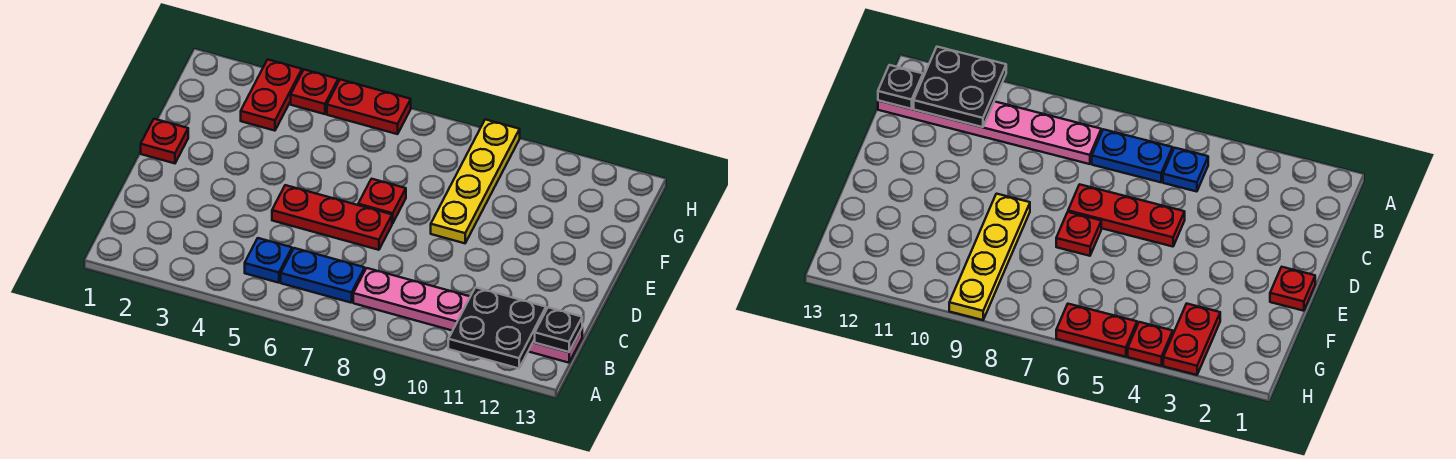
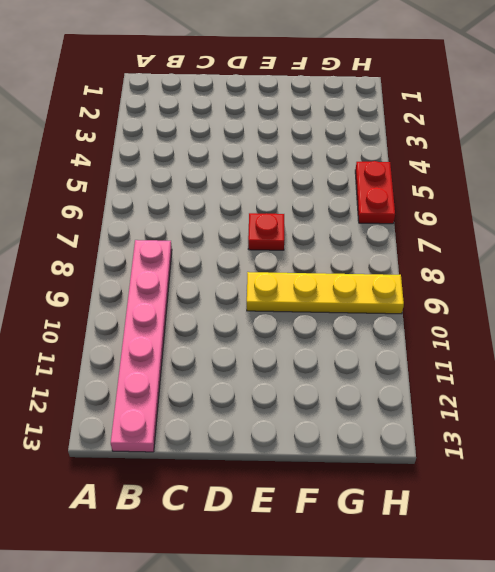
none -> blue 1x1 plate [245,238,292,283]
none -> blue 1x2 plate [281,248,365,303]
none -> red 1x3 plate [272,185,392,250]

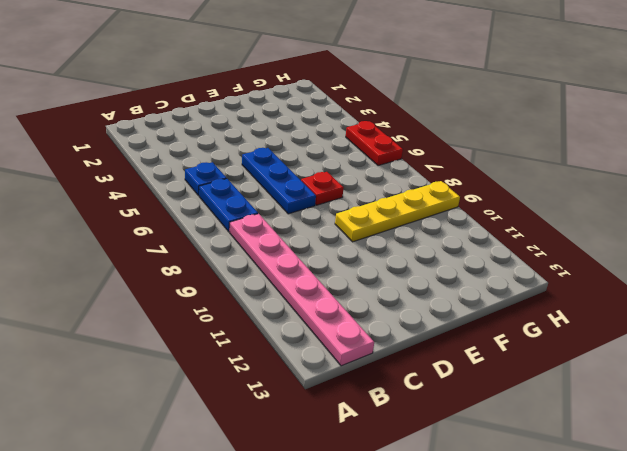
blue 1x3 plate [242,148,316,214] -> red 1x3 plate [272,185,392,250]
none -> red 1x1 plate [141,119,188,163]
none -> red 1x2 plate [241,59,302,131]
none -> red 1x1 plate [291,70,338,114]

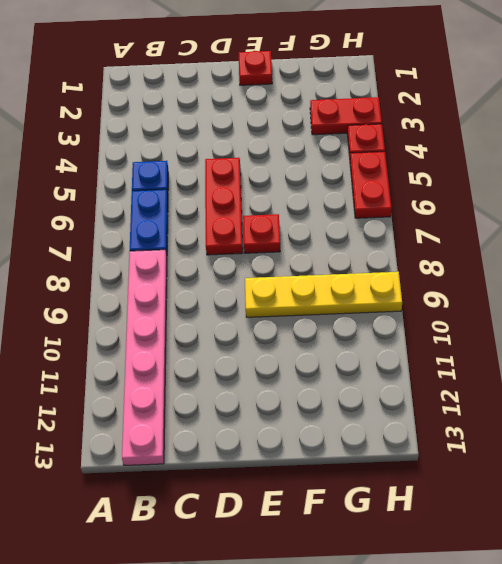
none -> black 2x2 plate [448,287,546,368]
none -> black 1x1 plate [535,307,582,352]

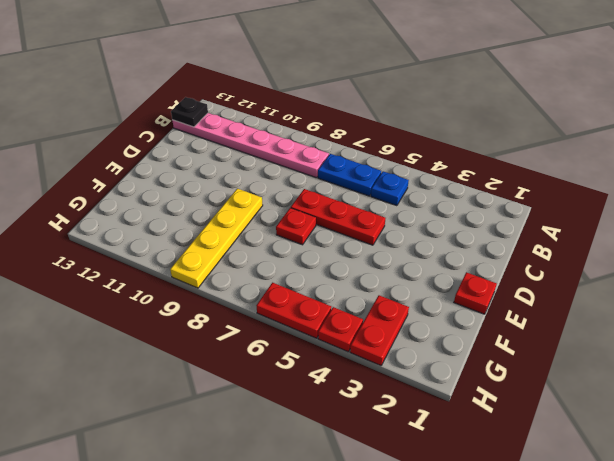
none -> black 2x2 plate [448,287,546,368]

